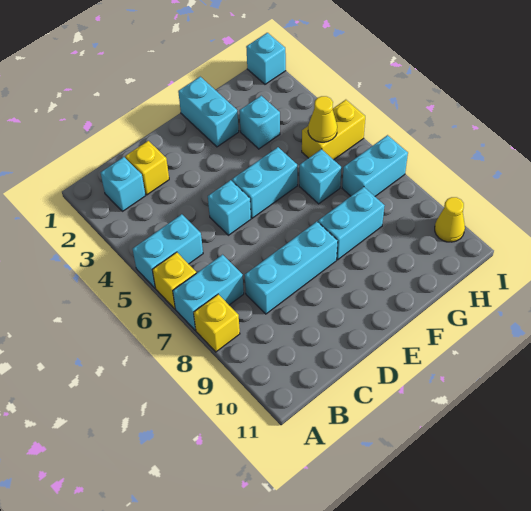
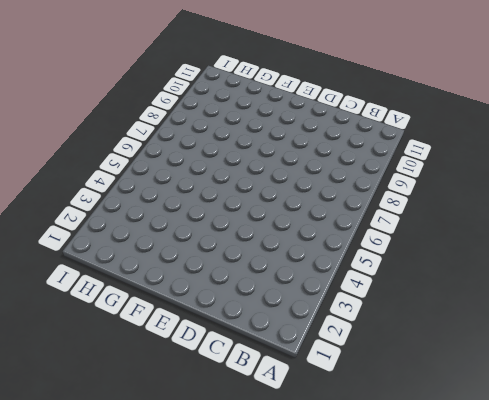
none -> cyan 1x2 brick [133,214,203,288]
none -> yellow 1x1 brick [152,252,196,309]
none -> cyan 1x2 brick [173,255,244,330]

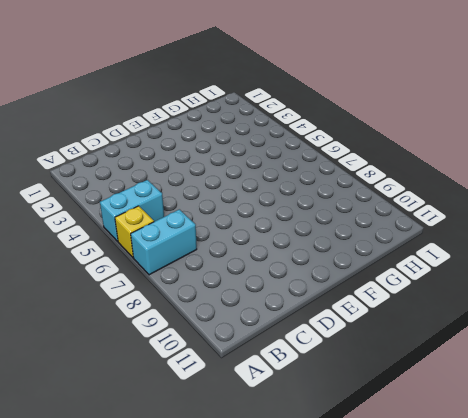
none -> yellow 1x1 brick [194,294,240,352]
none -> cyan 1x1 brick [100,157,145,211]
none -> yellow 1x1 brick [125,141,169,195]

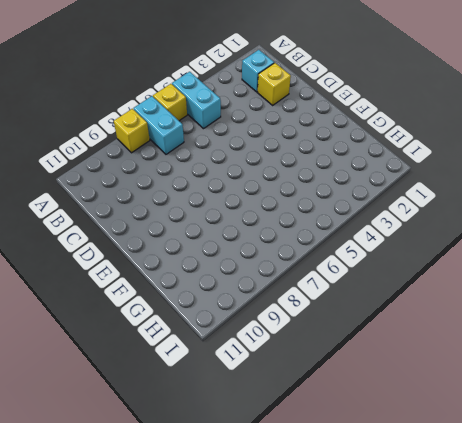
none -> cyan 1x3 brick [245,222,338,314]
none -> cyan 1x1 brick [208,180,251,235]
none -> cyan 1x2 brick [232,147,297,218]

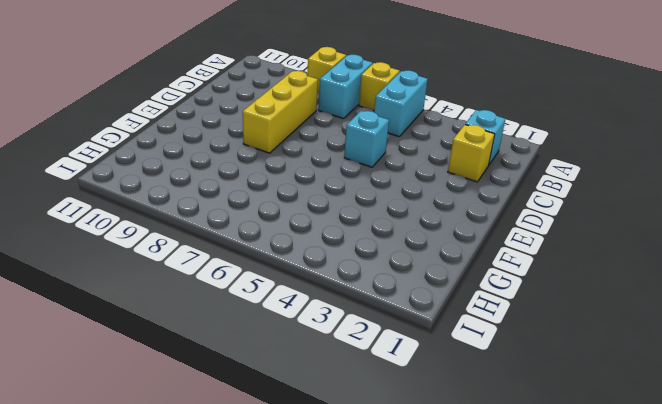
yellow 1x3 brick [243,71,318,153] -> cyan 1x3 brick [245,222,338,314]
none -> cyan 1x2 brick [232,147,297,218]
none -> cyan 1x2 brick [178,77,239,147]
none -> cyan 1x2 brick [318,187,385,260]

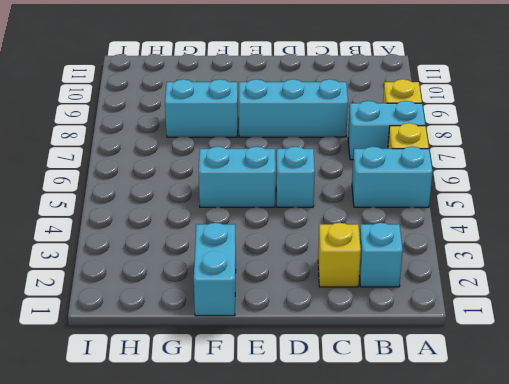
none -> cyan 1x1 brick [239,96,280,149]
none -> cyan 1x1 brick [299,149,341,204]
none -> yellow 1x2 brick [302,100,365,160]

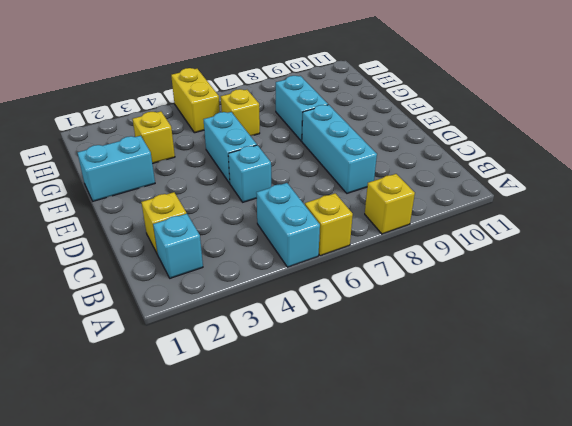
yellow 1x1 brick [133,111,175,164] -> cyan 1x1 brick [239,96,280,149]
yellow 1x1 brick [221,89,260,136] -> cyan 1x1 brick [299,149,341,204]
none -> cyan 1x2 brick [173,255,244,330]
none -> cyan 1x2 brick [342,135,408,196]
none -> cyan 1x1 brick [246,33,286,84]

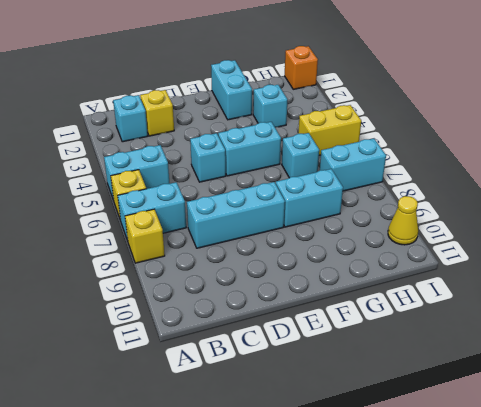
orange 1x1 brick [285,46,318,89] -> cyan 1x1 brick [246,33,286,84]
none -> yellow 1x1 cone [308,96,337,142]

